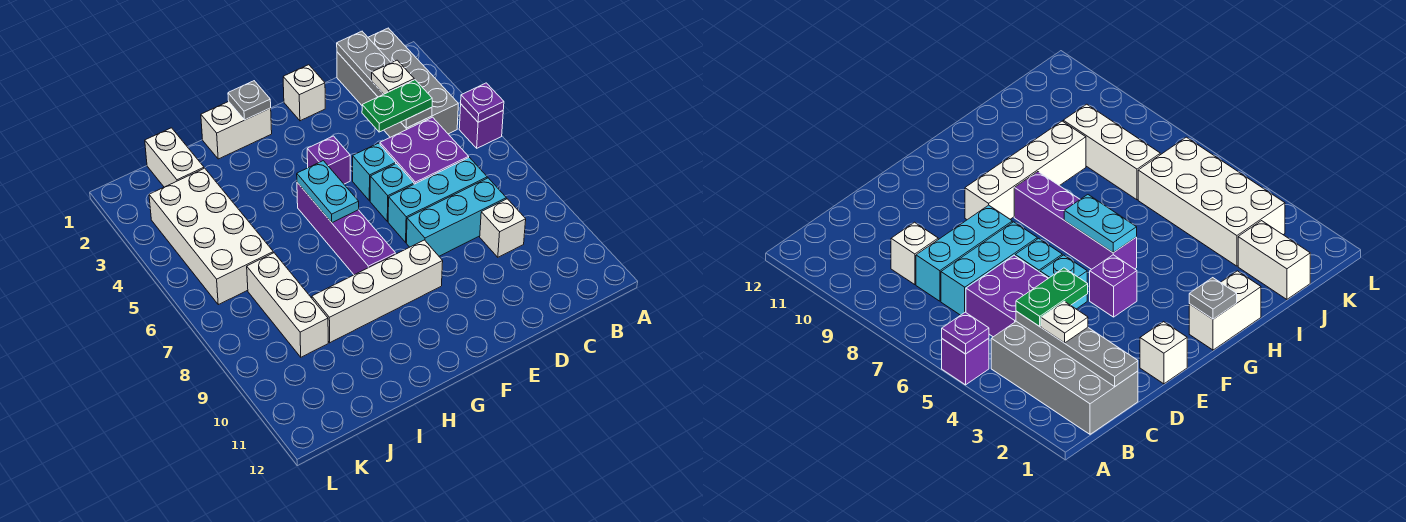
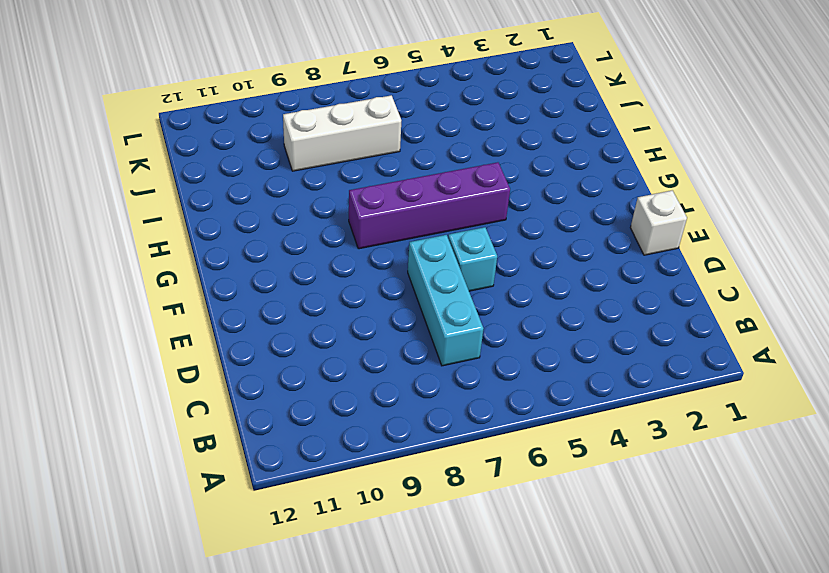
none -> purple 1x1 brick [459,104,503,148]
none -> grey 2x4 brick [337,28,458,137]
none -> purple 2x2 brick [380,117,469,184]

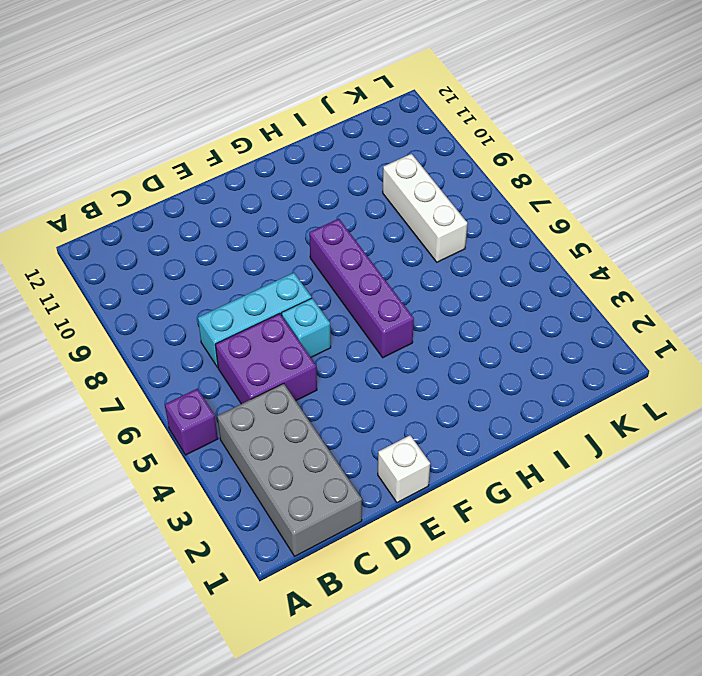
none -> cyan 1x3 brick [406,178,506,256]
none -> white 1x1 brick [480,199,526,257]
none -> cyan 1x1 brick [353,143,396,201]

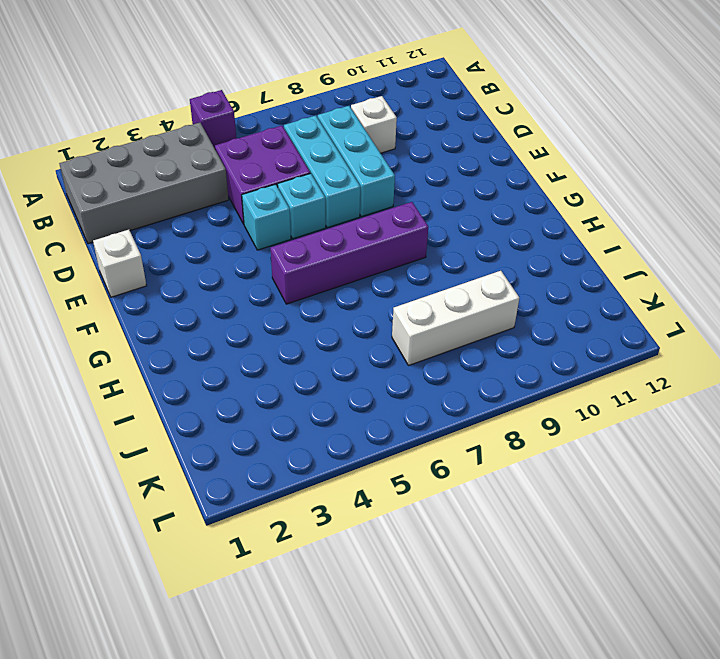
none -> purple 1x1 brick [307,136,350,184]
none -> white 1x4 brick [312,240,443,343]
none -> white 1x2 brick [201,102,272,159]

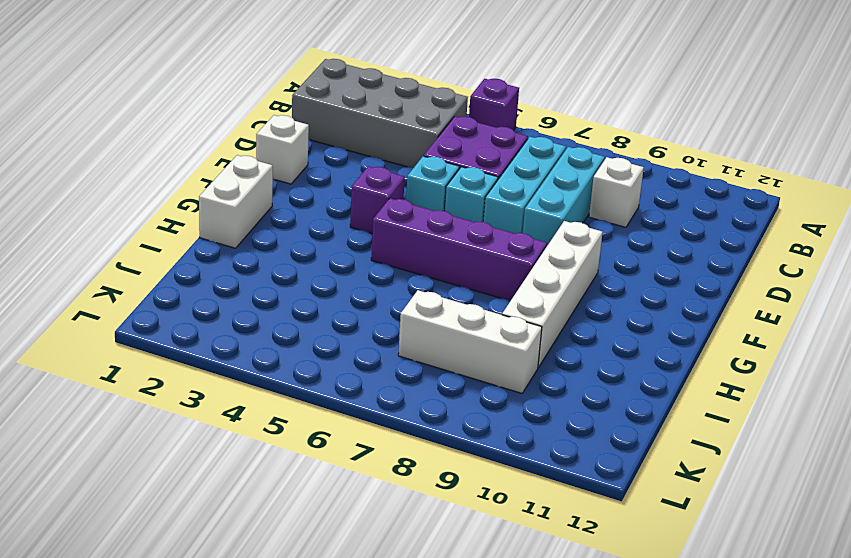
none -> white 1x2 brick [145,128,204,187]
none -> white 2x4 brick [149,168,273,305]
none -> purple 1x1 plate [461,83,504,122]

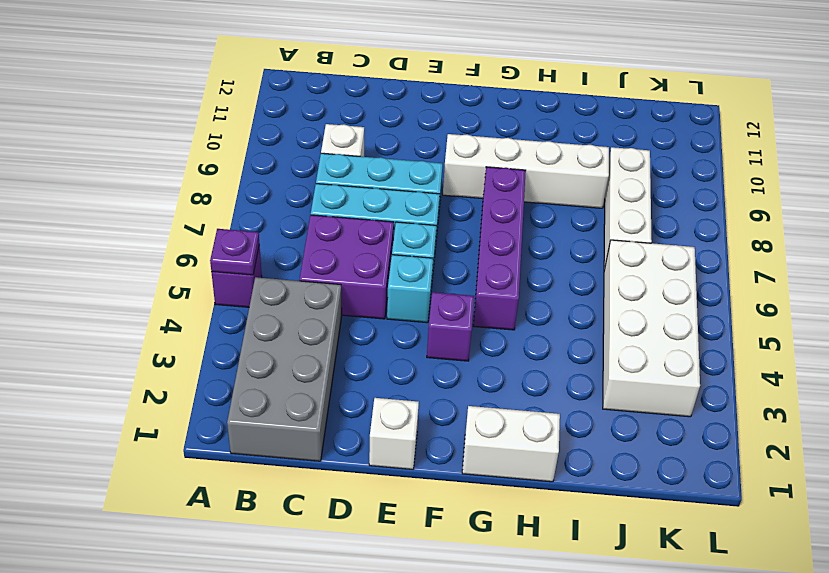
none -> white 1x2 brick [145,128,204,187]
none -> grey 1x4 plate [337,31,432,128]
none -> grey 1x1 plate [228,81,271,120]

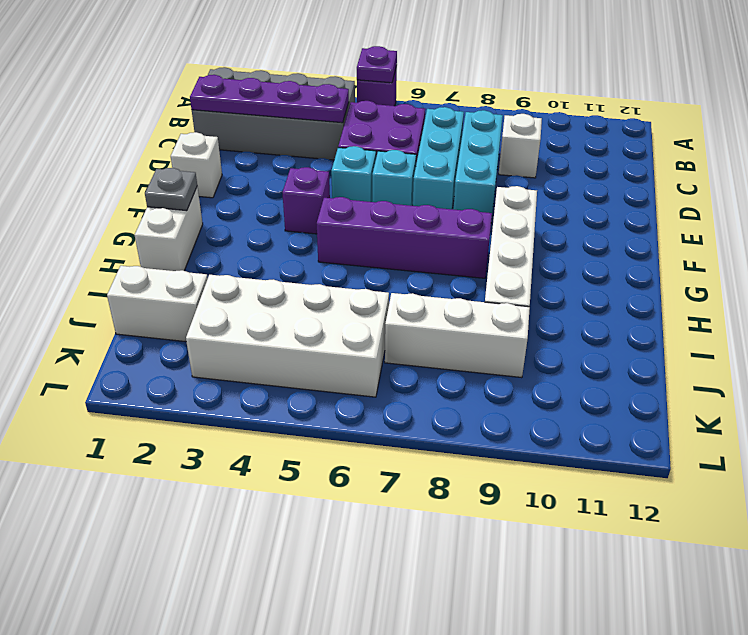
purple 1x4 plate [190,75,349,123] -> grey 1x4 plate [337,31,432,128]
none -> cyan 1x2 plate [297,161,359,222]
none -> white 1x1 plate [372,60,414,94]
none -> green 1x2 plate [362,80,432,132]

